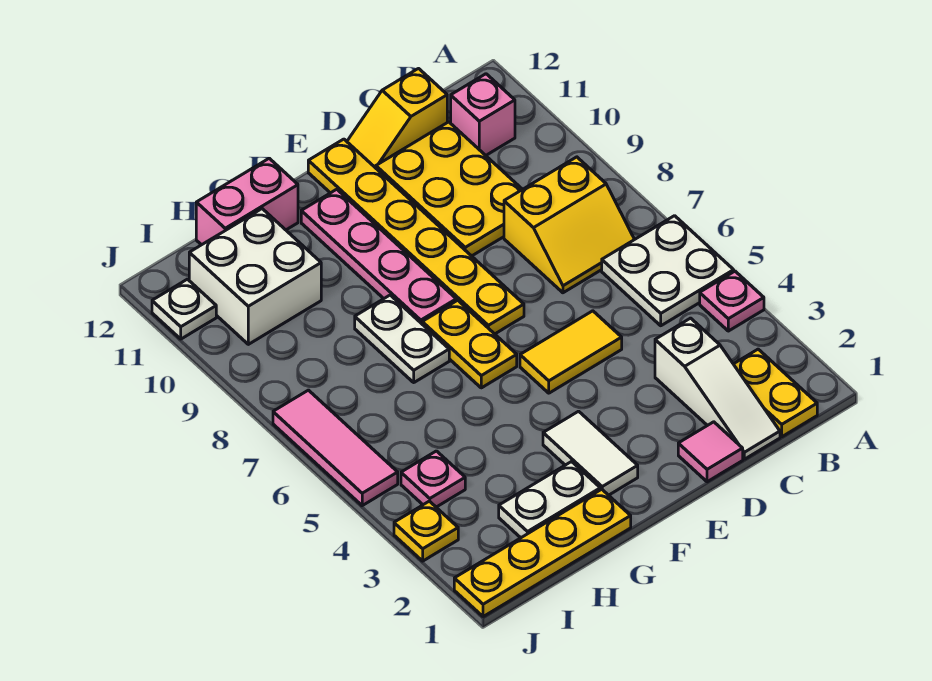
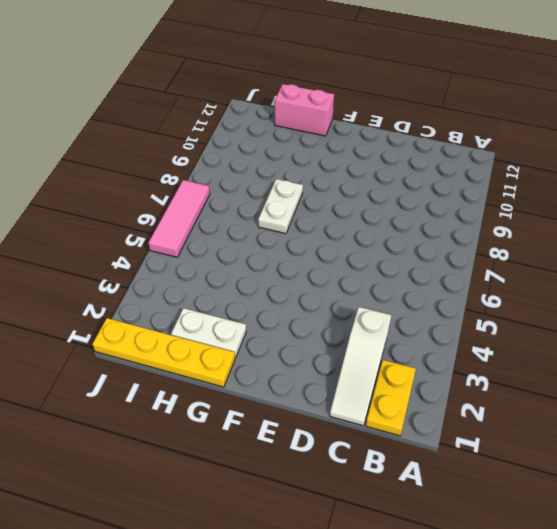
none -> pink 1x1 plate [700,271,764,331]
none -> white 2x2 plate [602,216,734,326]
none -> yellow 2x2 slope [504,157,635,293]

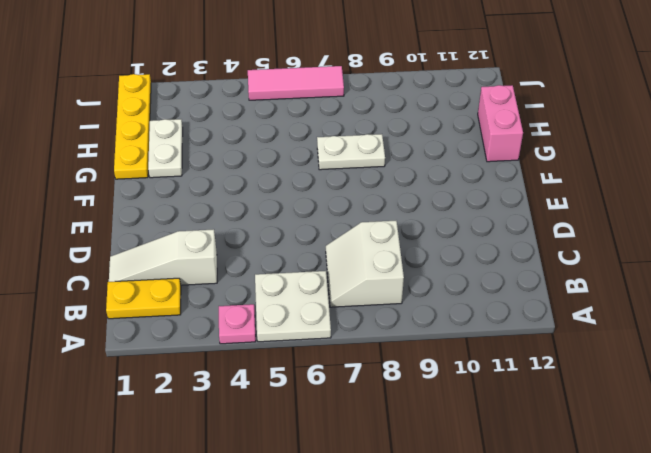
white 2x2 slope [326,221,404,307] -> yellow 2x2 slope [504,157,635,293]
none -> pink 1x1 brick [451,74,515,155]
none -> yellow 2x3 plate [376,122,522,256]
none -> yellow 1x2 slope [347,69,447,168]

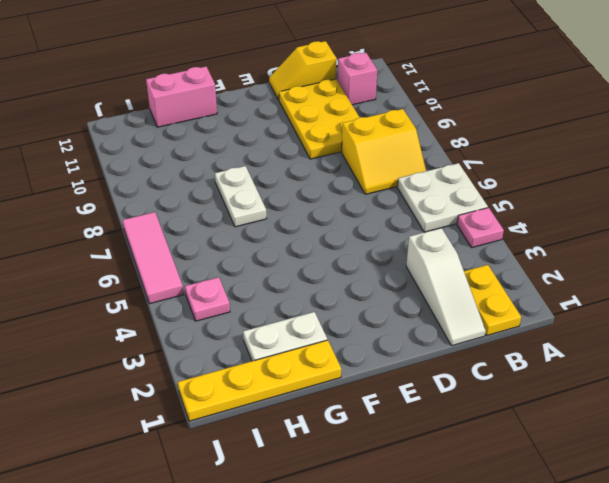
none -> pink 1x1 tile [678,422,743,482]
none -> yellow 1x2 tile [520,311,622,393]
none -> yellow 1x6 plate [308,139,524,334]

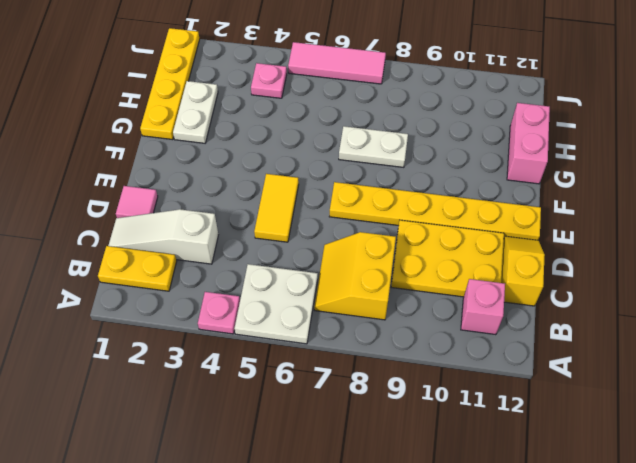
none -> white 1x2 tile [543,411,638,495]
none -> yellow 1x2 plate [422,300,517,388]
none -> pink 1x4 plate [301,189,456,324]

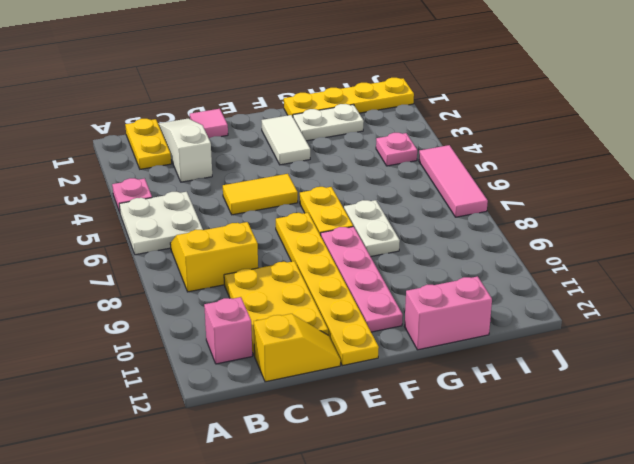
none -> white 2x2 brick [189,209,321,344]
none -> yellow 1x1 plate [394,501,458,561]
none -> white 1x1 plate [152,279,216,339]

